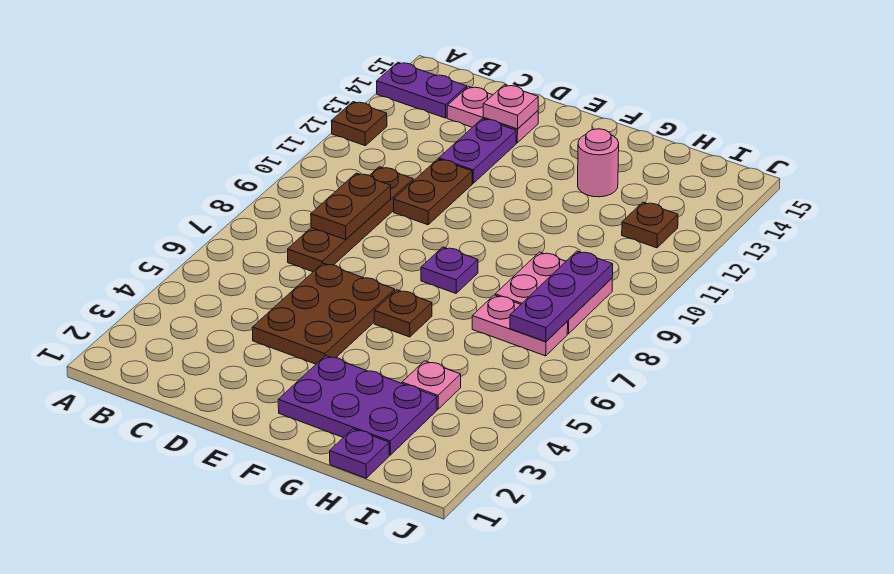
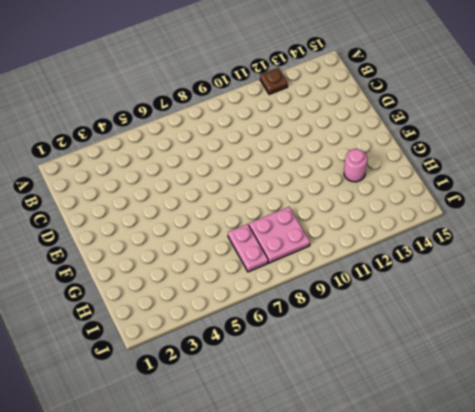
none -> purple 1x2 plate [377,62,467,118]
none -> brown 1x4 plate [288,167,413,272]
none -> pink 1x2 plate [447,87,538,143]

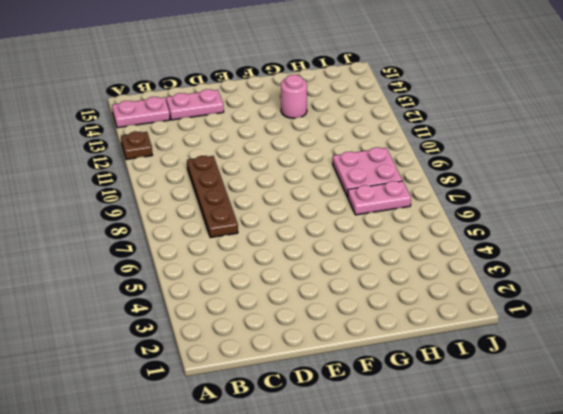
pink 1x2 plate [112,97,170,128] -> purple 1x2 plate [377,62,467,118]
none -> brown 2x3 plate [252,263,395,364]
none -> brown 1x2 plate [394,159,472,225]
none -> purple 1x2 plate [439,119,516,183]

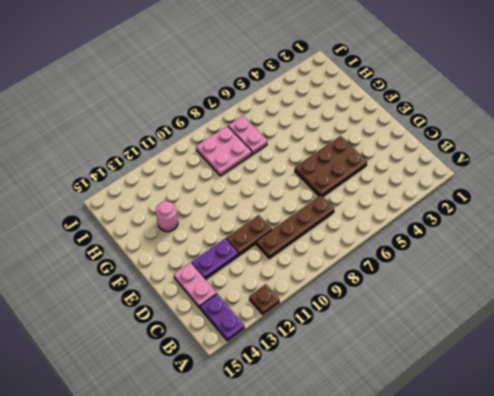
none -> purple 2x3 plate [278,356,437,455]
none -> brown 1x1 plate [374,290,432,337]
none -> purple 1x1 plate [421,247,478,293]

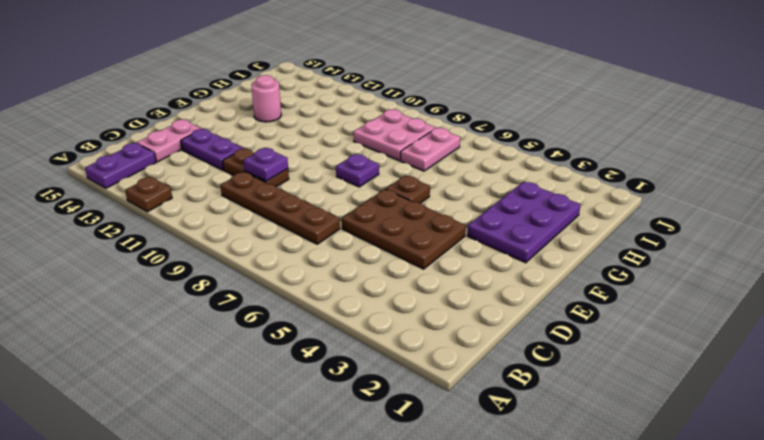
purple 1x1 plate [243,148,288,181] -> purple 1x1 plate moved to [330,429,389,478]
none -> pink 1x1 plate [402,361,461,409]
none -> brown 1x1 plate [622,202,678,248]
none -> brown 1x2 plate [311,173,391,240]

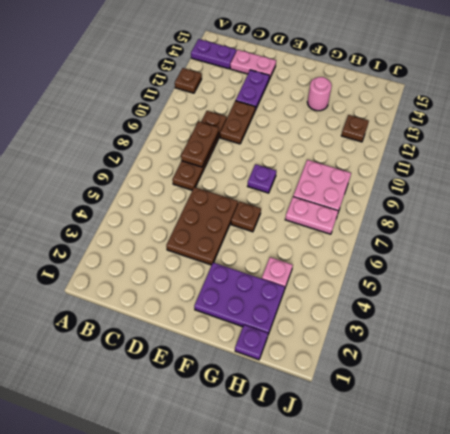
none -> pink 1x1 plate [483,85,538,129]
none -> purple 1x3 plate [510,251,613,342]

